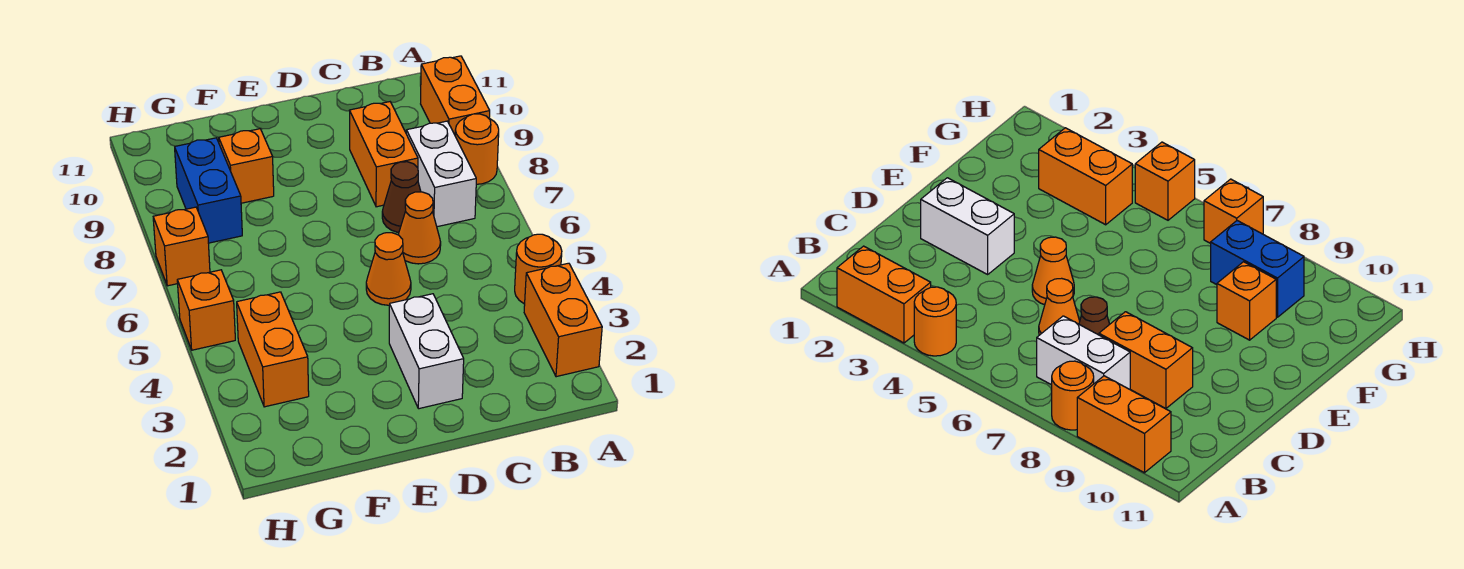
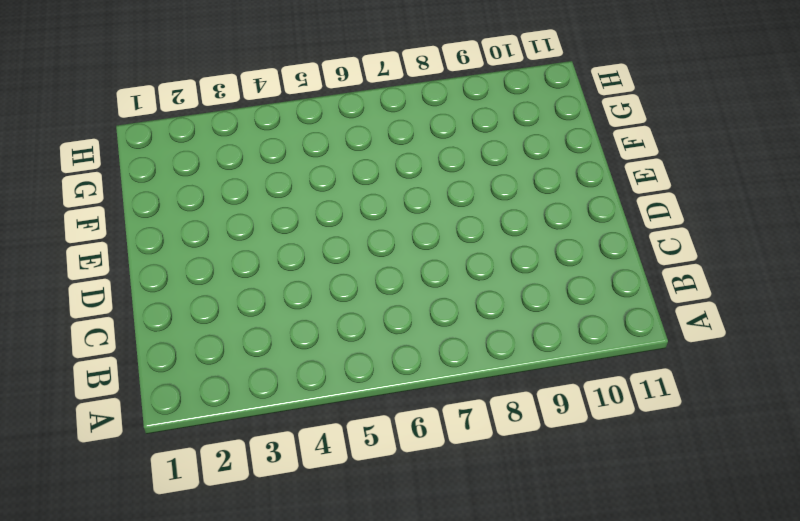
none -> orange 1x2 brick [524,263,602,377]
none -> orange 1x1 round brick [515,234,562,304]
none -> orange 1x1 round brick [455,114,499,184]

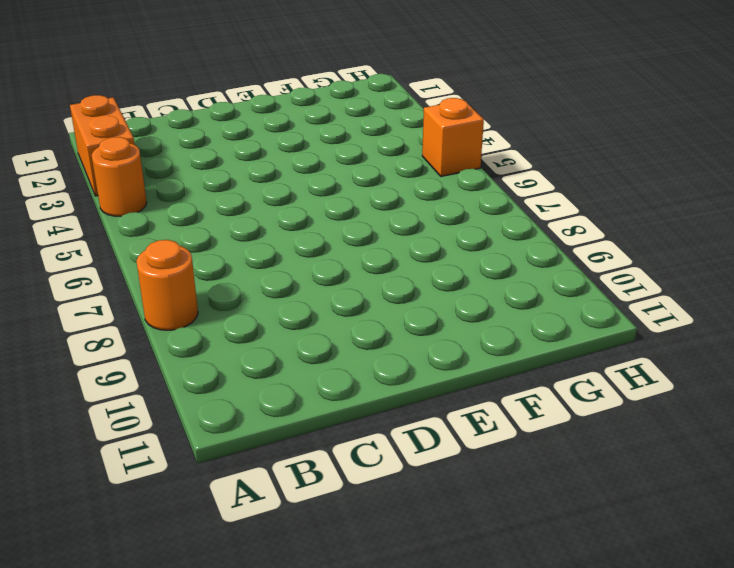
none -> orange 1x2 brick [421,56,490,135]
none -> white 1x2 brick [406,121,476,227]
none -> orange 1x1 cone [398,192,441,264]

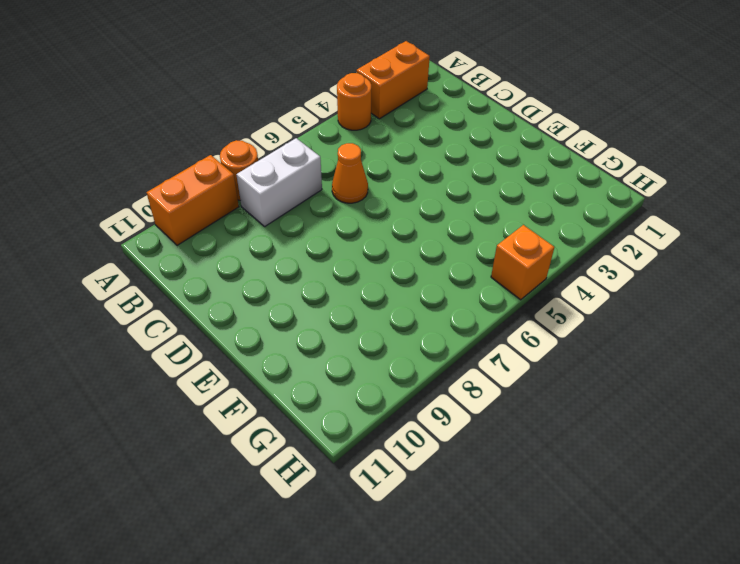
none -> brown 1x1 cone [382,162,421,233]
none -> orange 1x2 brick [350,102,418,207]
none -> white 1x2 brick [389,294,464,409]

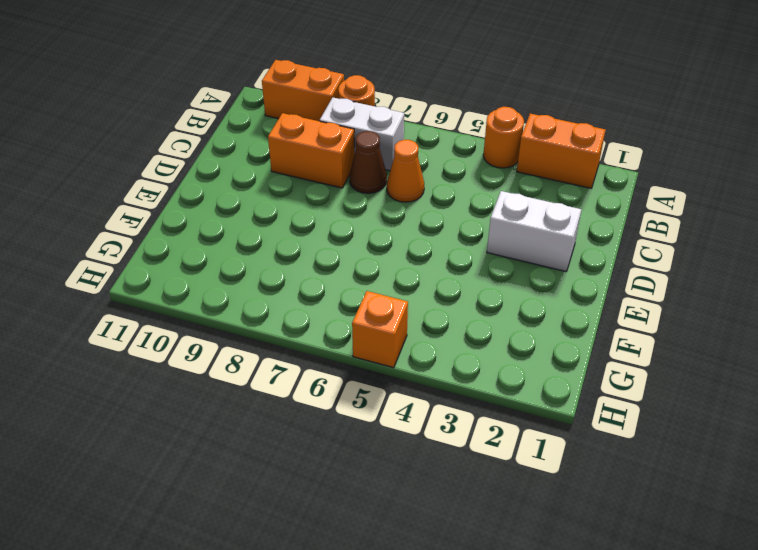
none -> orange 1x1 cone [366,233,411,305]
none -> orange 1x1 brick [219,129,274,203]
none -> orange 1x2 brick [237,292,309,407]

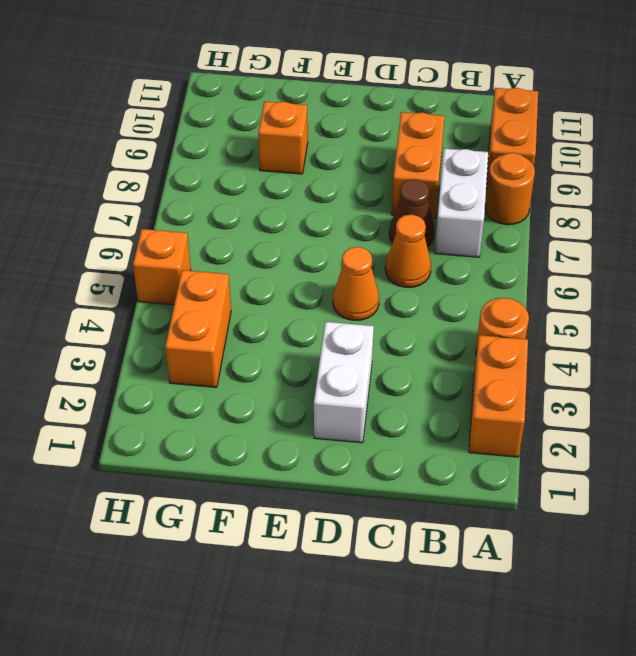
none -> blue 1x2 brick [175,138,242,243]
none -> orange 1x1 brick [153,207,210,286]

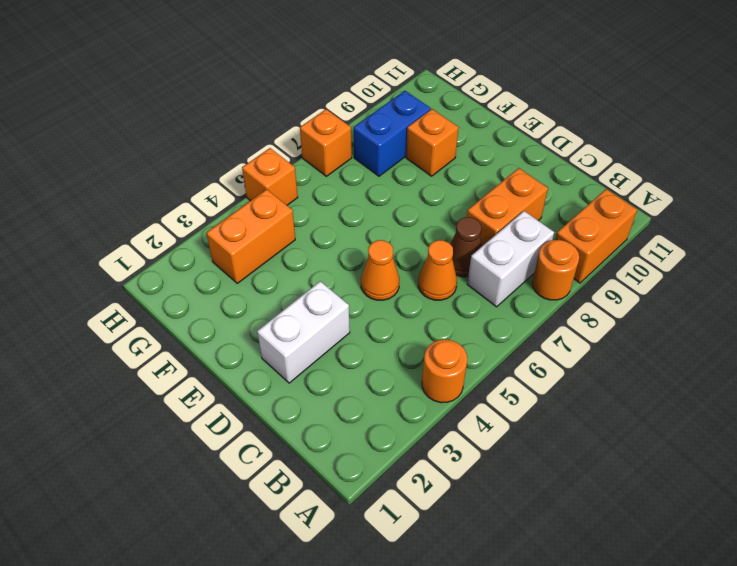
none -> orange 1x2 brick [524,263,602,377]

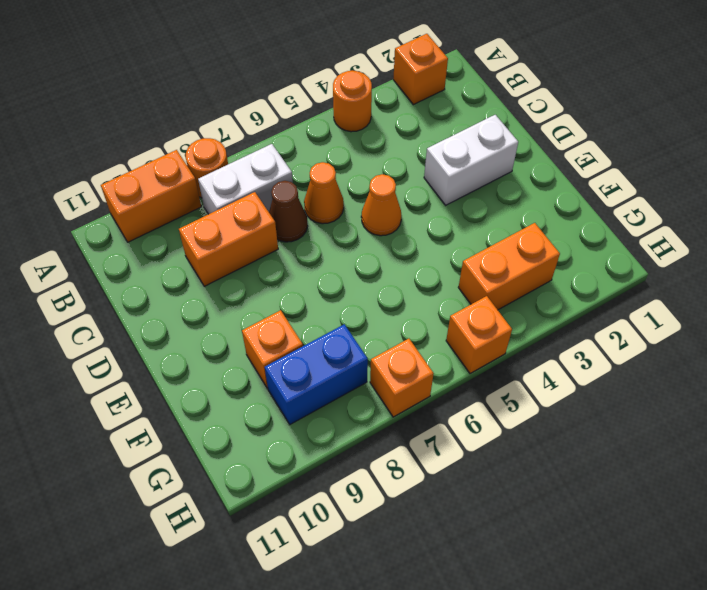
orange 1x1 brick [393,34,448,105] -> orange 1x2 brick [524,263,602,377]

